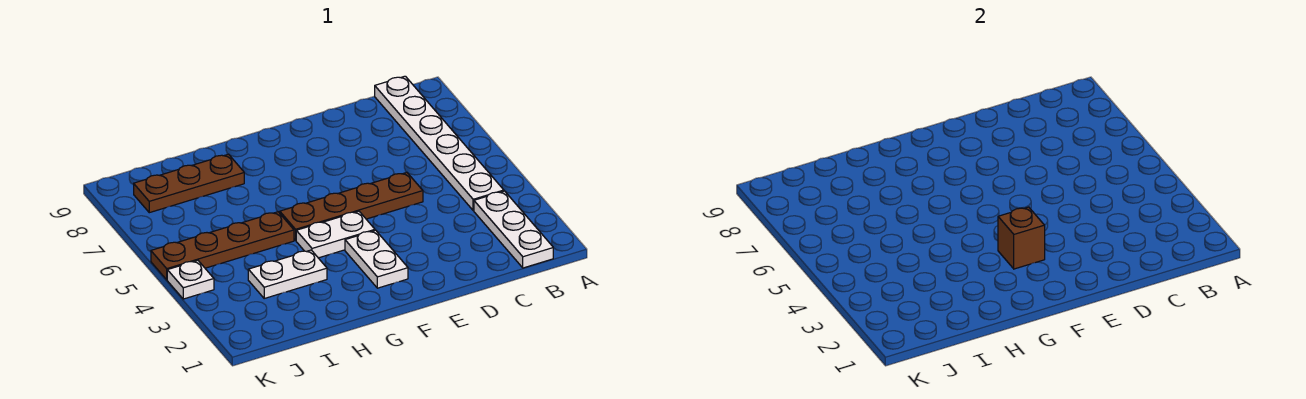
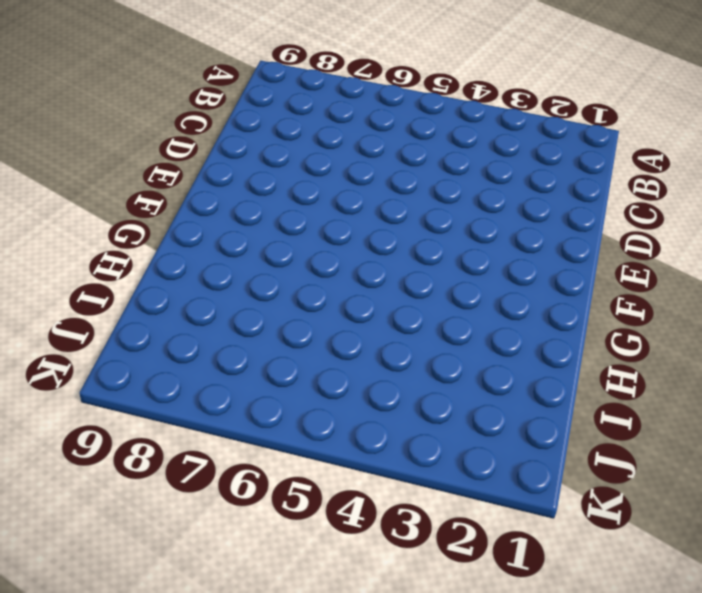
none -> white 1x3 plate [474,191,553,268]
none -> white 1x6 plate [375,76,504,211]

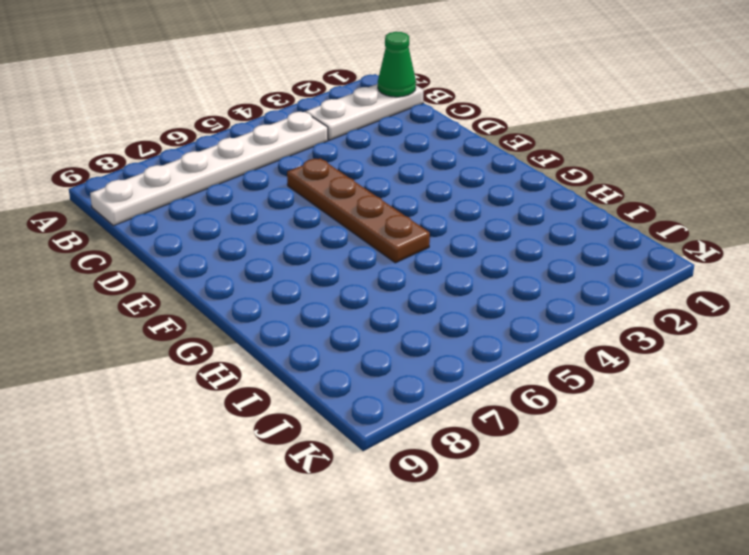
green 1x1 cone [378,32,416,97] -> none
none -> white 1x2 plate [345,230,408,288]
none -> white 1x2 plate [296,211,375,258]

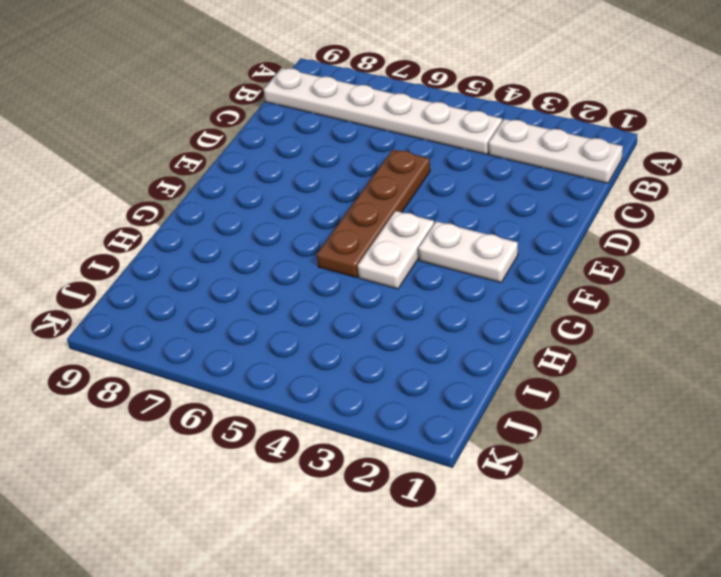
none -> white 1x2 plate [248,250,327,298]
none -> brown 1x4 plate [151,212,294,280]

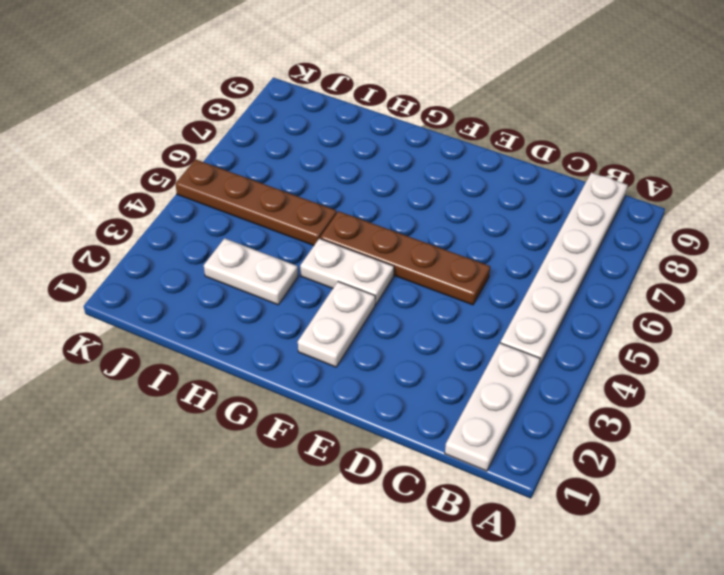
none -> brown 1x3 plate [134,154,244,213]
none -> white 1x1 plate [167,260,214,299]

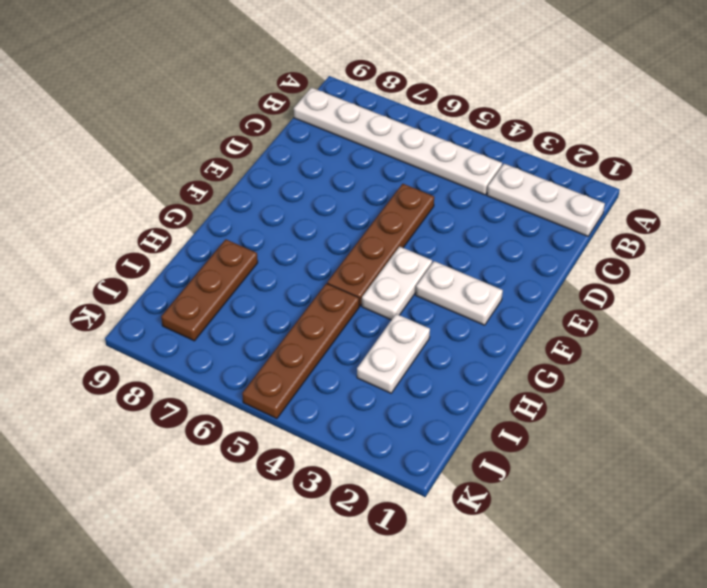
none -> white 1x1 plate [167,260,214,299]
none -> brown 1x1 brick [998,207,1045,269]

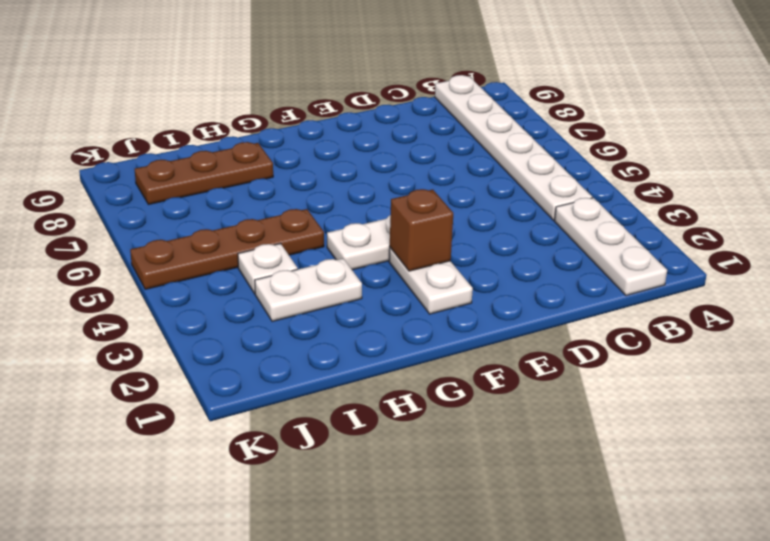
white 1x1 plate [238,244,298,294] -> white 1x1 plate moved to [167,260,214,299]
none -> brown 1x4 plate [280,173,423,240]

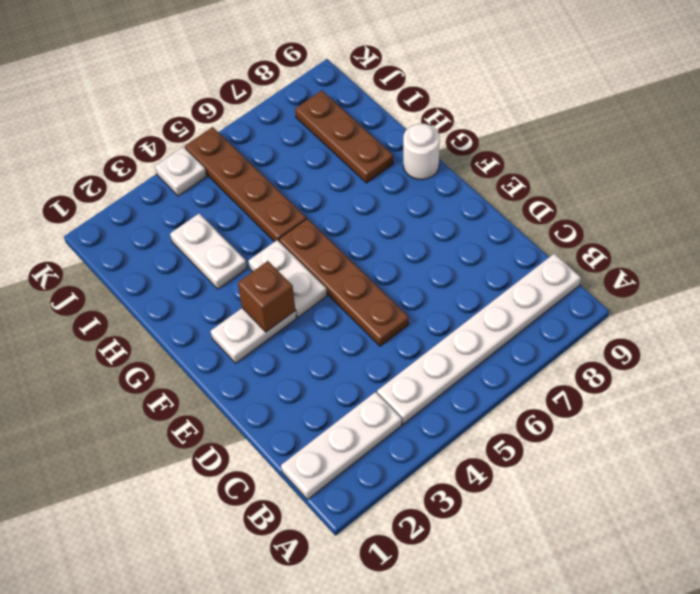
white 1x1 round brick [403,124,440,180] -> none

